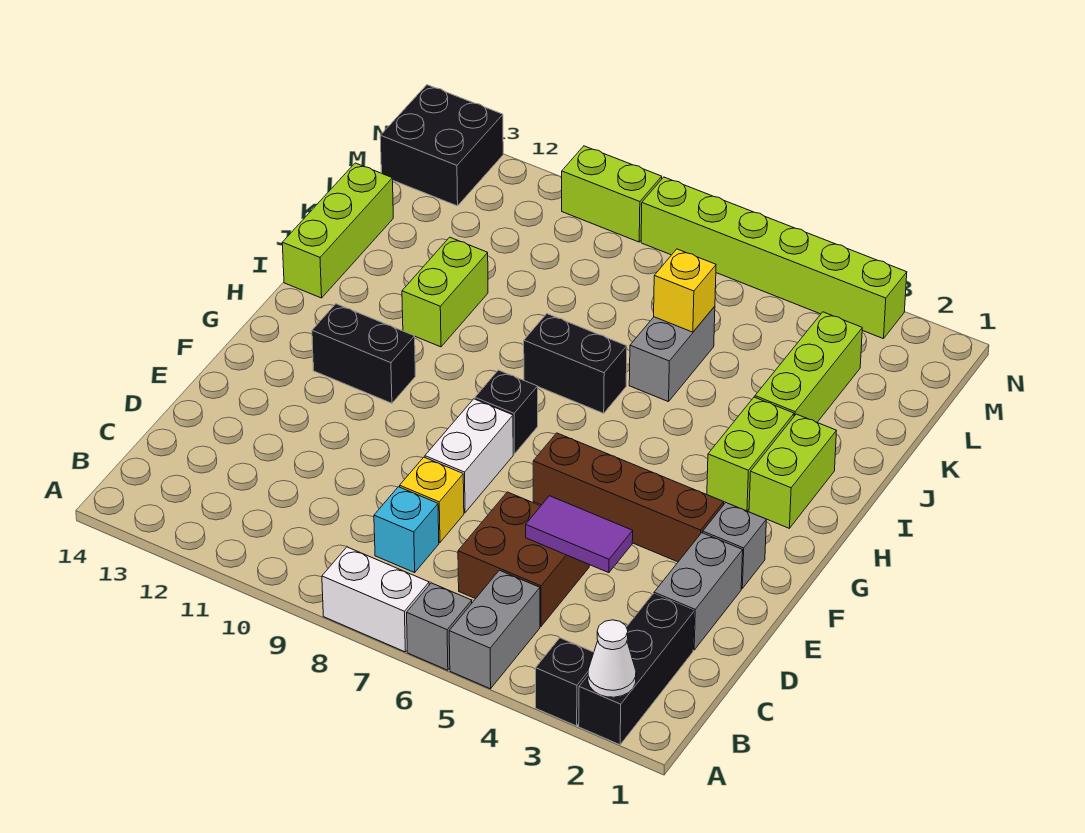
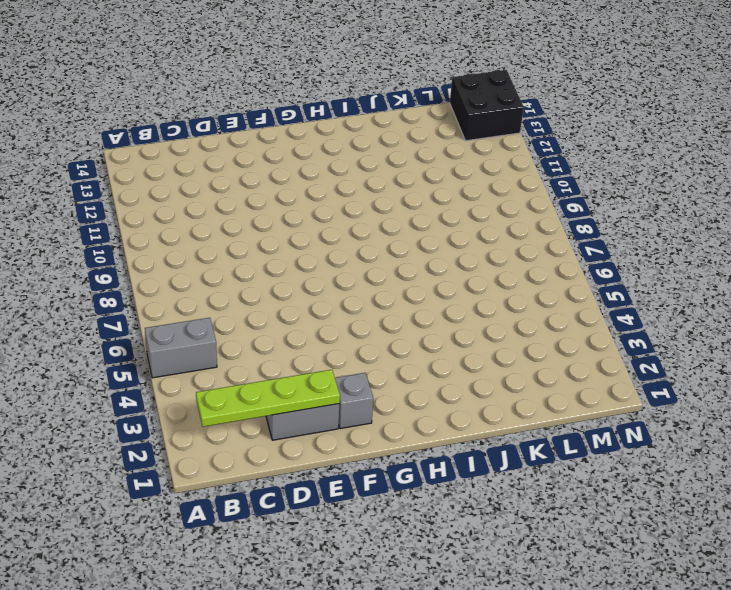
lime 1x4 plate [196,370,340,427] -> none
none -> black 1x3 brick [579,594,694,745]
none -> black 1x1 brick [536,638,594,726]
none -> grey 1x1 brick [407,583,472,670]

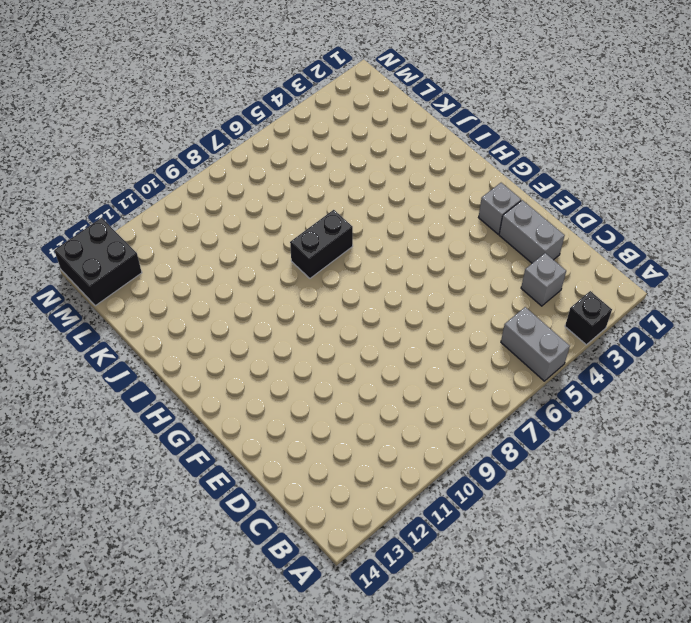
grey 1x1 brick [521,253,566,306] -> grey 1x1 brick moved to [407,583,472,670]
none -> black 1x3 brick [579,594,694,745]
none -> white 1x2 brick [322,547,429,652]
none -> brown 2x2 brick [458,492,589,626]

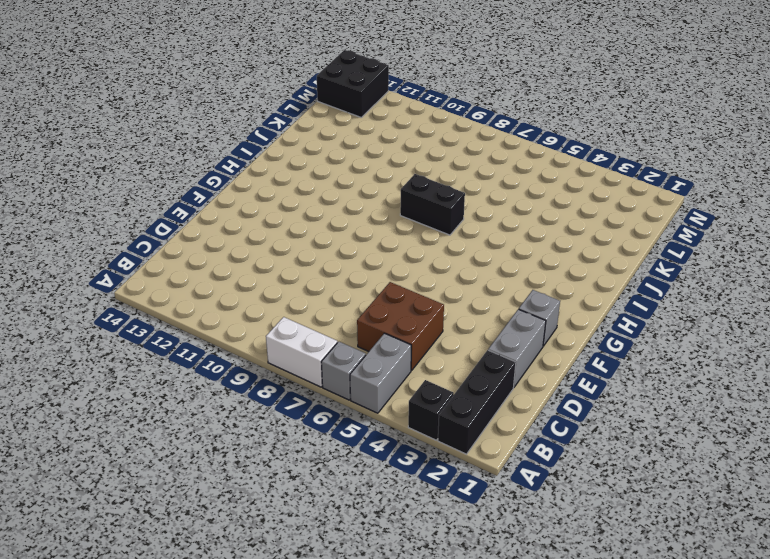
none -> cyan 1x1 brick [374,487,439,573]
none -> yellow 1x1 brick [400,457,464,542]
none -> white 1x2 brick [425,399,513,513]

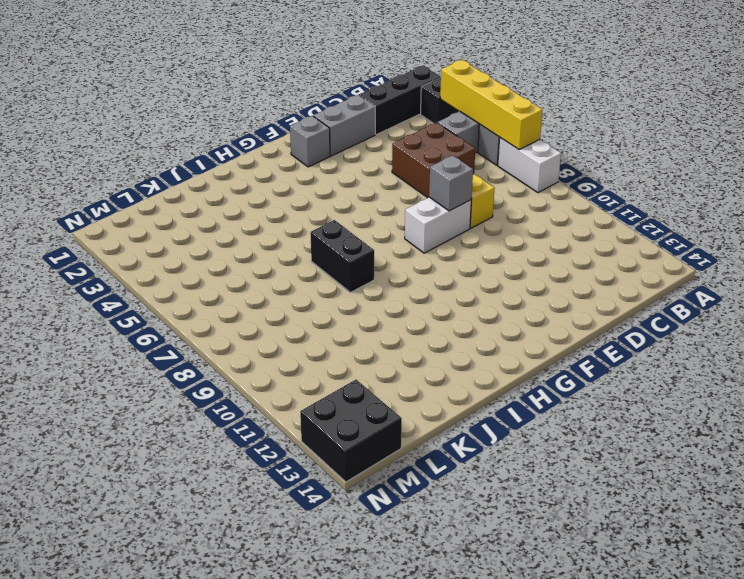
yellow 1x4 brick [440,60,542,149] -> none
grey 1x1 brick [429,155,473,211] -> none
none -> cyan 1x1 brick [374,487,439,573]
none -> brown 1x4 brick [533,433,724,562]
none -> black 1x1 brick [475,370,538,454]

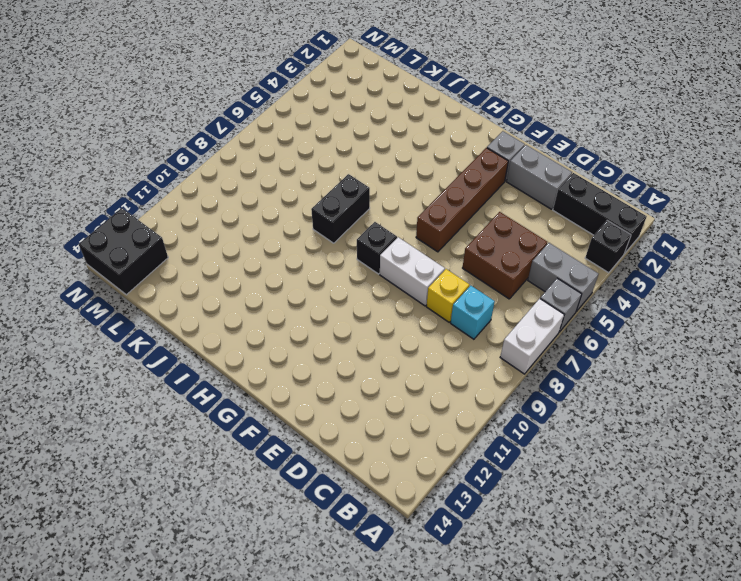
none -> black 1x2 brick [312,304,415,403]
none -> lime 1x2 brick [749,414,836,528]
none -> lime 1x2 brick [707,397,794,511]

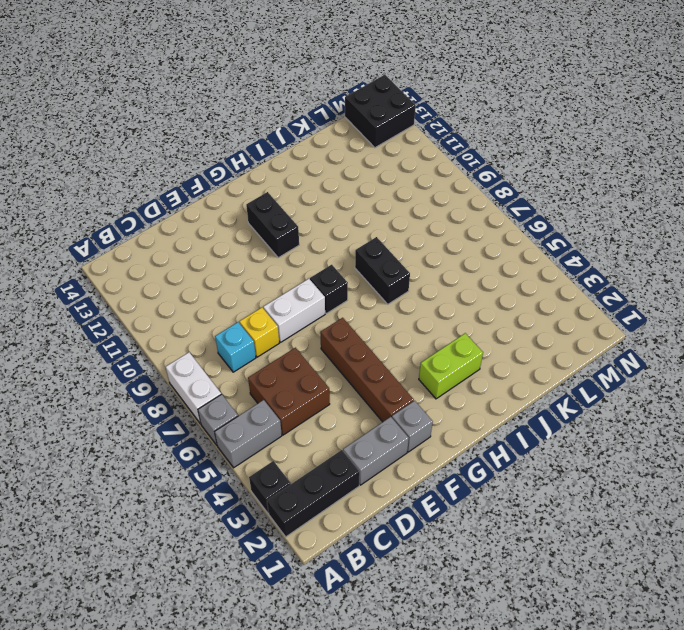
none -> lime 1x2 brick [749,414,836,528]
none -> lime 1x2 brick [402,237,488,347]
none -> lime 1x3 brick [282,163,393,298]

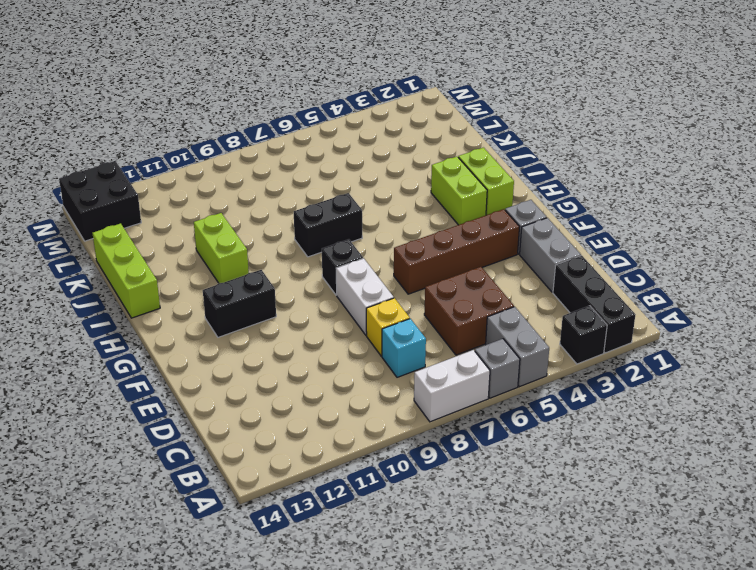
none -> lime 1x3 brick [755,312,862,422]
none -> grey 1x2 brick [629,306,715,402]
none -> lime 1x6 brick [641,177,907,339]

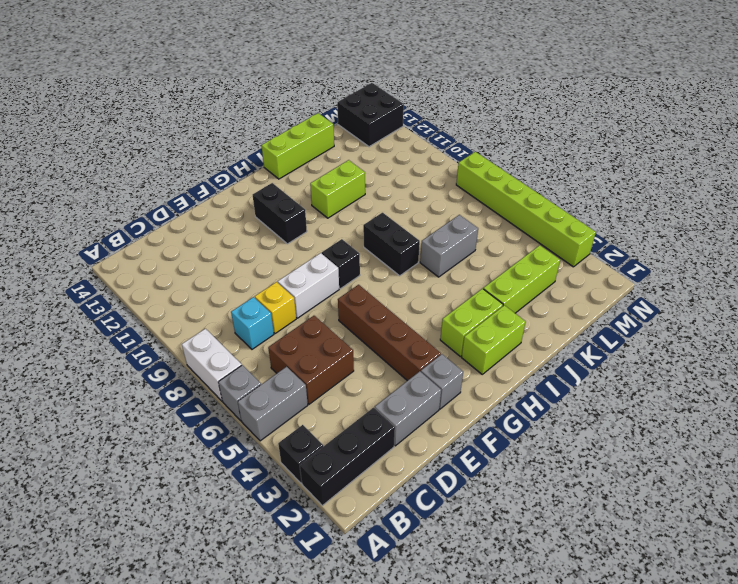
none -> lime 1x2 brick [562,146,662,242]
none -> white 1x1 cone [588,620,636,697]
none -> purple 1x2 tile [526,496,633,573]

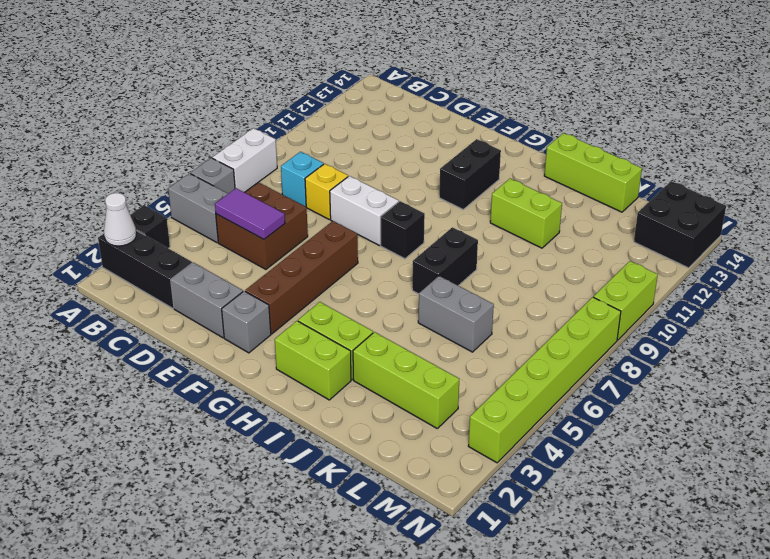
purple 1x2 tile [215,188,285,239] -> purple 1x2 tile turned to [526,496,633,573]
none -> yellow 1x1 brick [654,249,716,332]

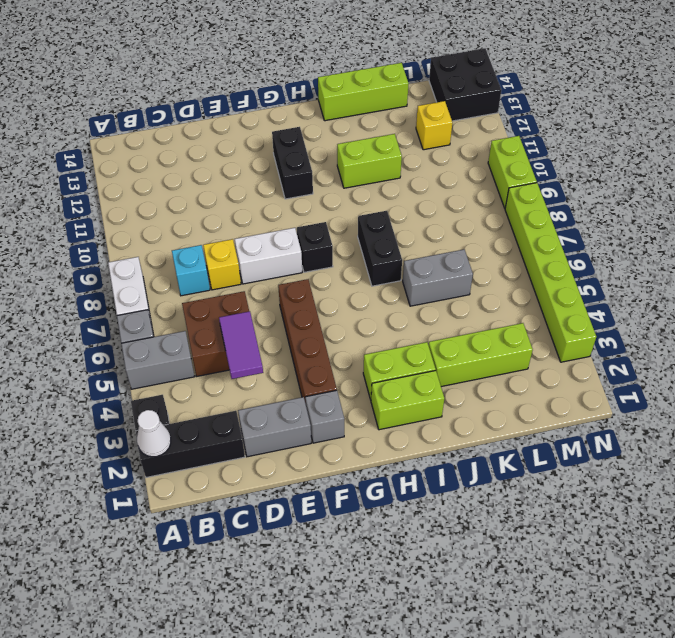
yellow 1x1 brick [416,101,452,150] -> yellow 1x1 brick moved to [654,249,716,332]

